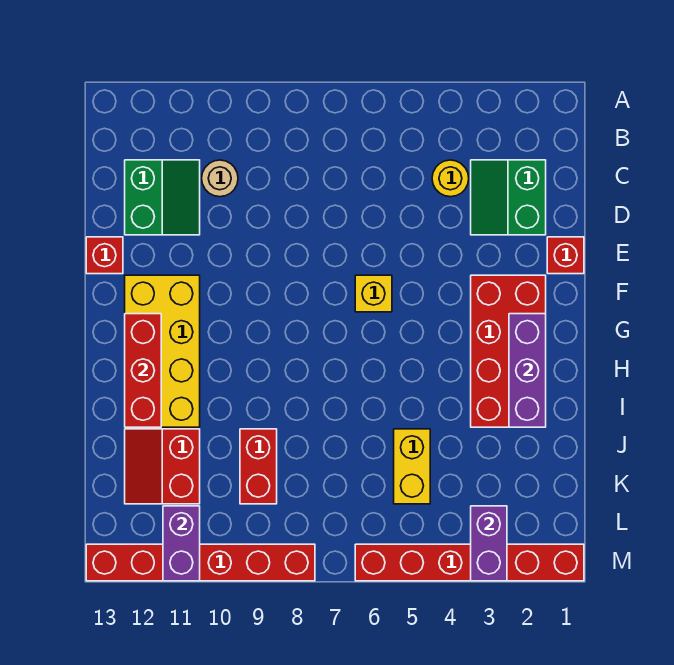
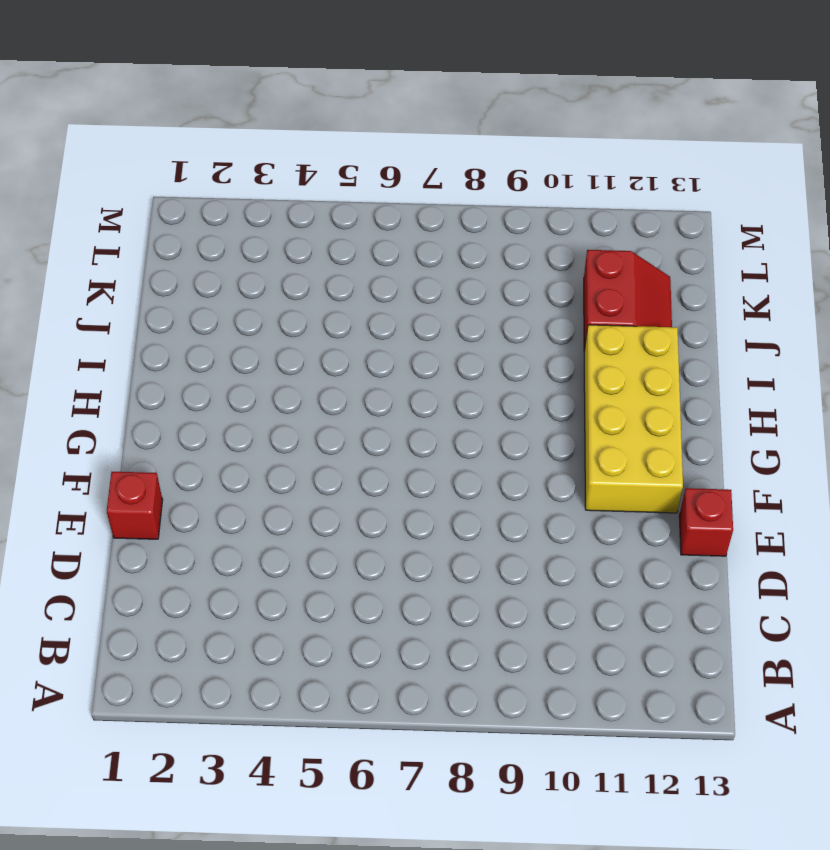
none -> green 2x2 slope [471,160,546,235]
none -> yellow 1x1 round brick [432,160,469,197]
none -> tan 1x1 round brick [202,160,238,197]

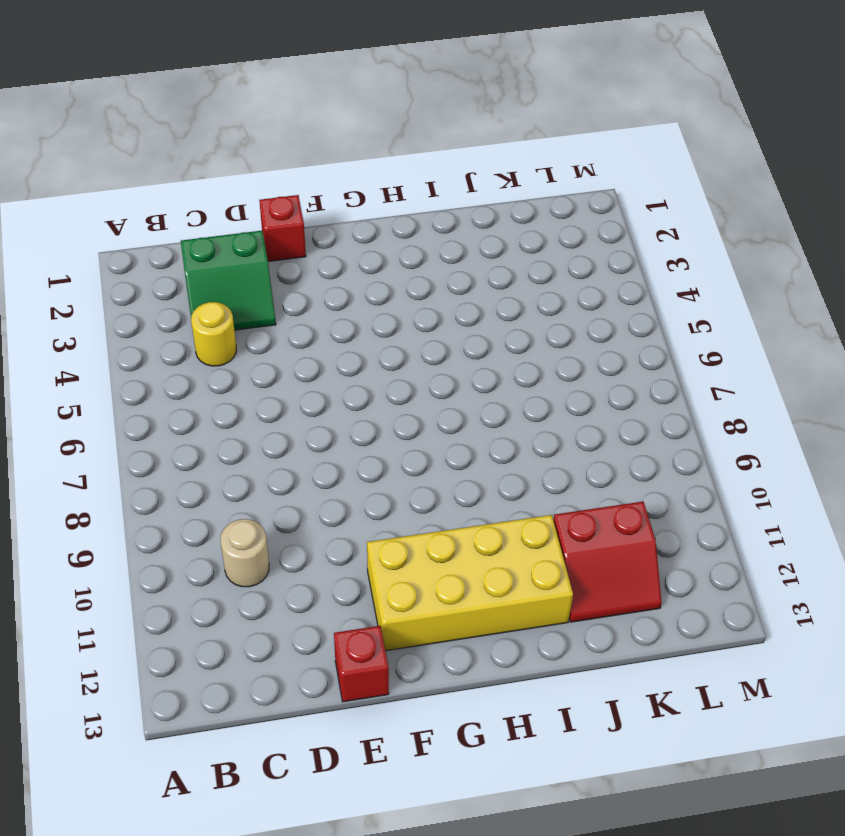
none -> green 2x2 slope [125,160,200,235]
none -> red 2x4 brick [471,275,546,427]
none -> yellow 1x1 brick [355,275,392,312]

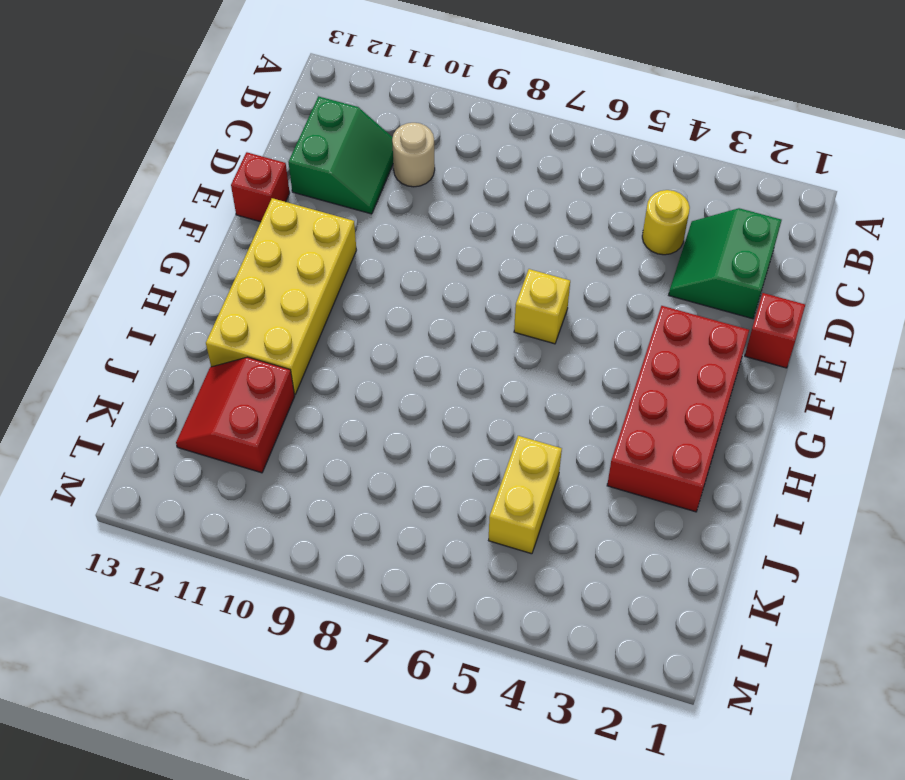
none -> red 1x2 brick [240,429,277,504]
none -> red 1x6 brick [355,544,584,581]
none -> red 1x6 brick [86,544,315,581]

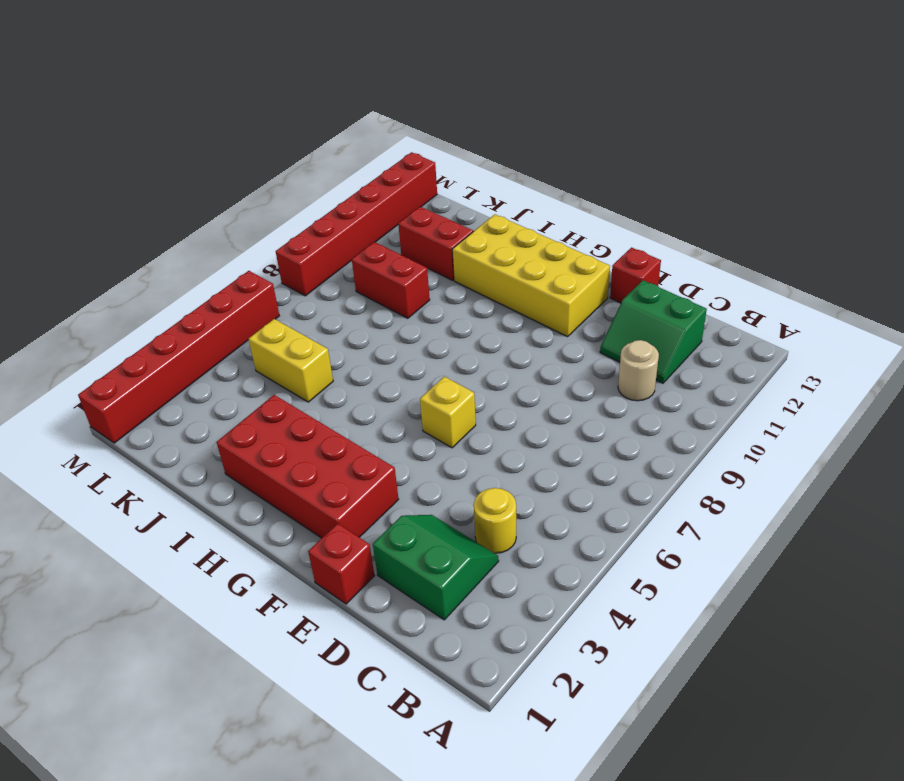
none -> purple 1x3 brick [509,314,546,427]
none -> red 1x3 brick [125,314,161,427]
none -> purple 1x2 brick [471,506,507,581]

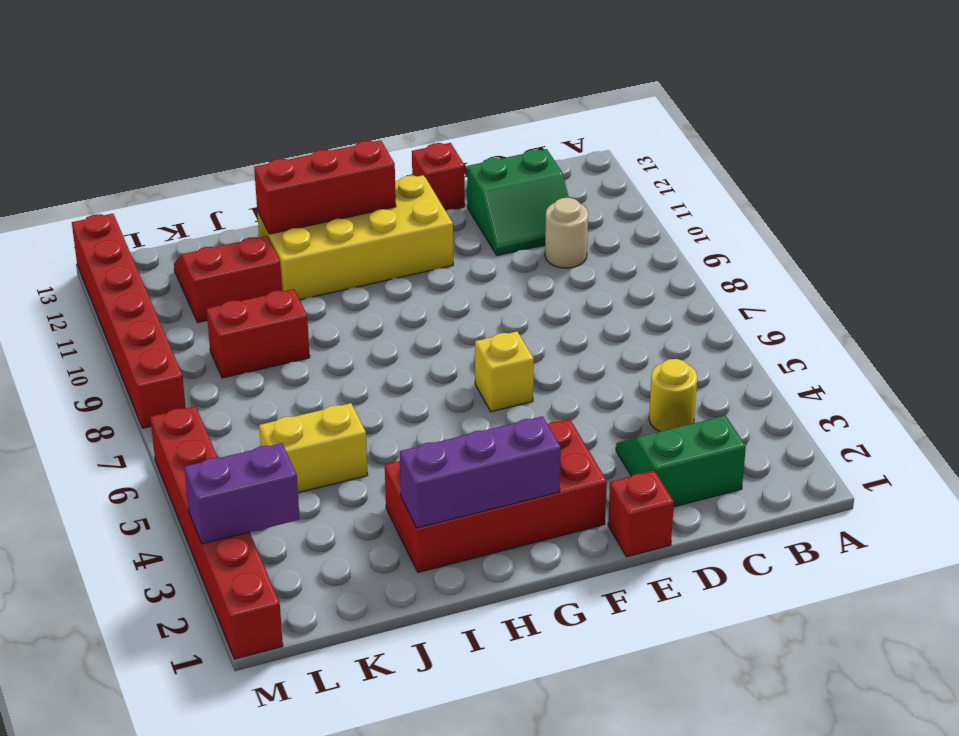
none -> purple 1x2 brick [163,506,200,581]

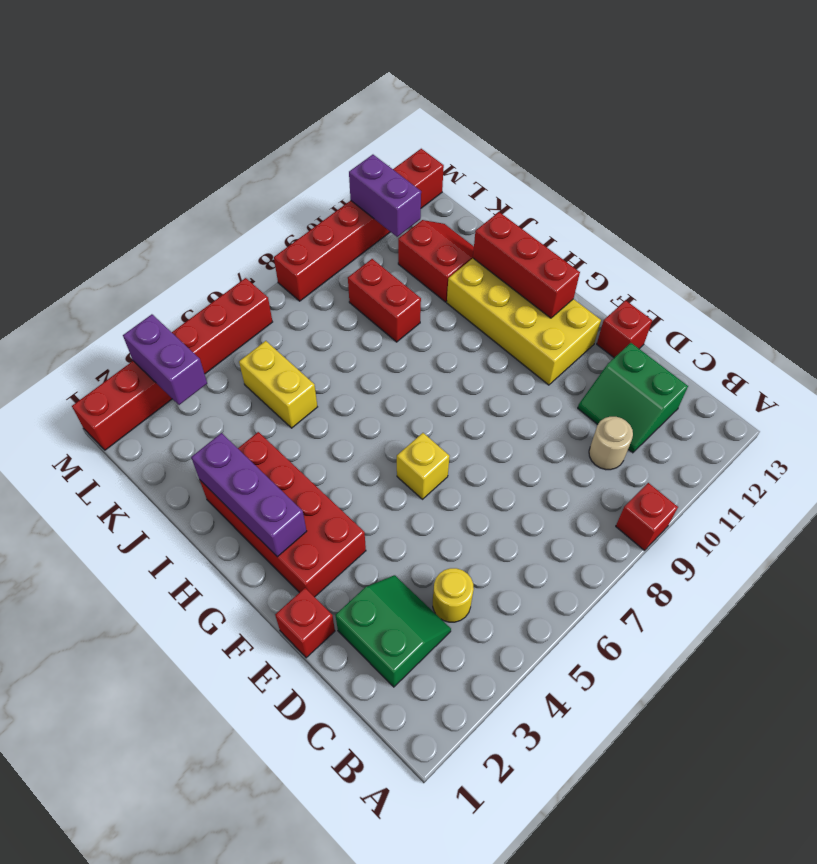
red 1x1 brick [616,483,678,550] -> none

